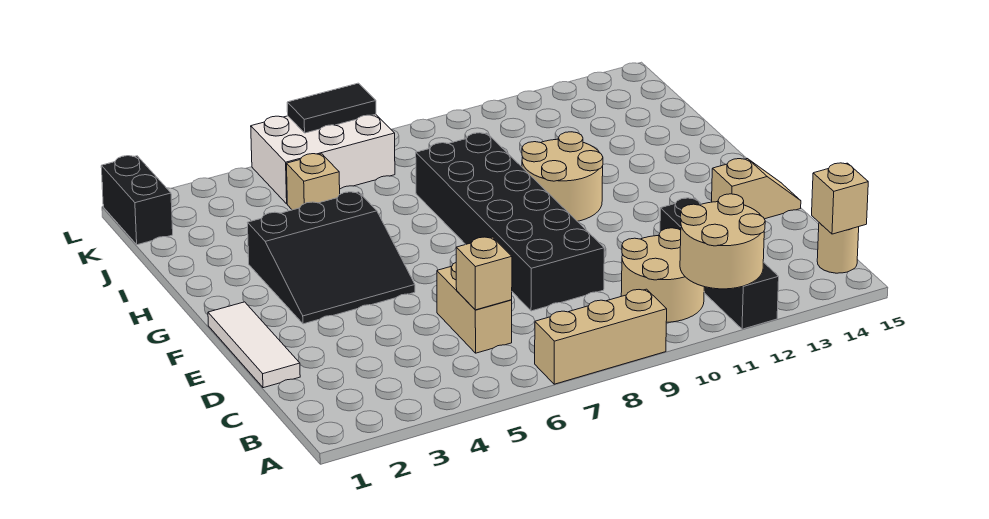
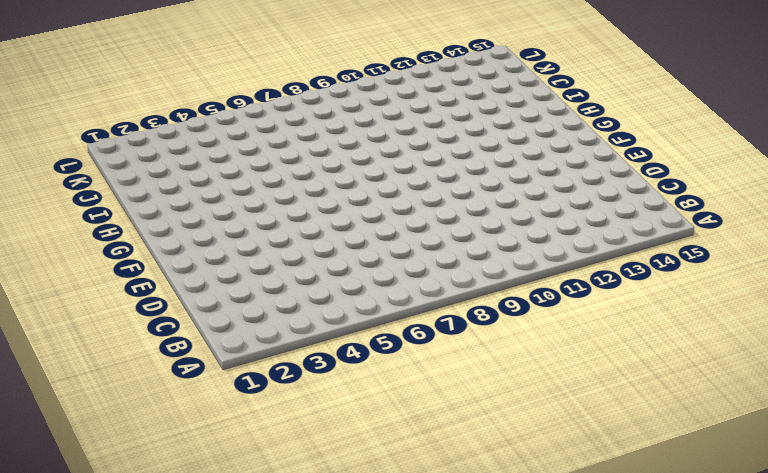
none -> tan 1x3 brick [535,289,667,384]
none -> black 1x4 brick [660,198,779,329]
none -> tan 2x2 round brick [621,228,704,322]

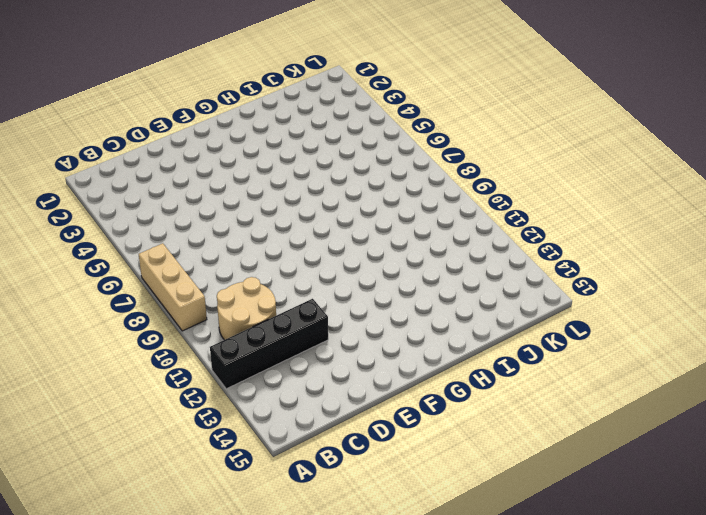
none -> tan 1x1 round brick [817,223,859,273]
none -> tan 1x2 brick [437,263,512,353]
none -> white 1x3 tile [208,302,300,388]

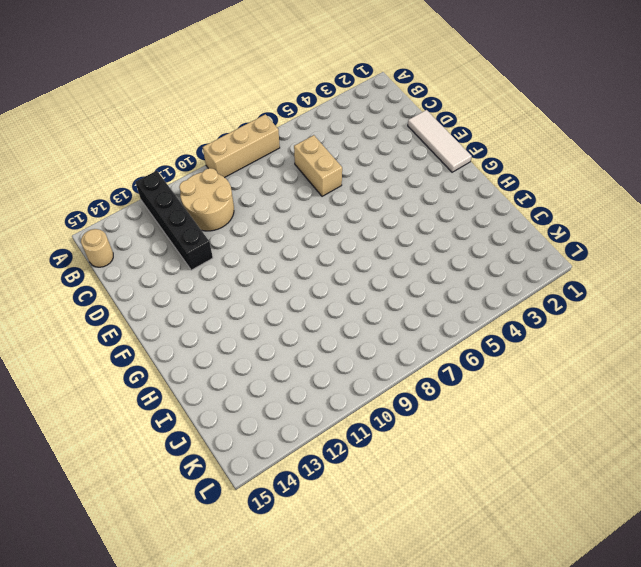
none -> black 2x6 brick [416,133,604,311]
none -> tan 1x2 slope [712,159,801,219]
none -> black 3x3 slope [248,192,415,324]

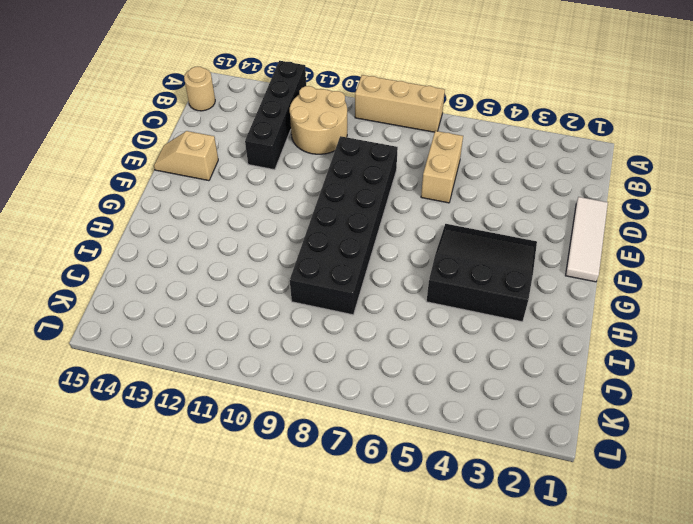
none -> tan 2x2 round brick [522,132,603,221]
none -> tan 1x1 brick [287,154,340,210]
none -> black 1x2 brick [101,156,173,245]

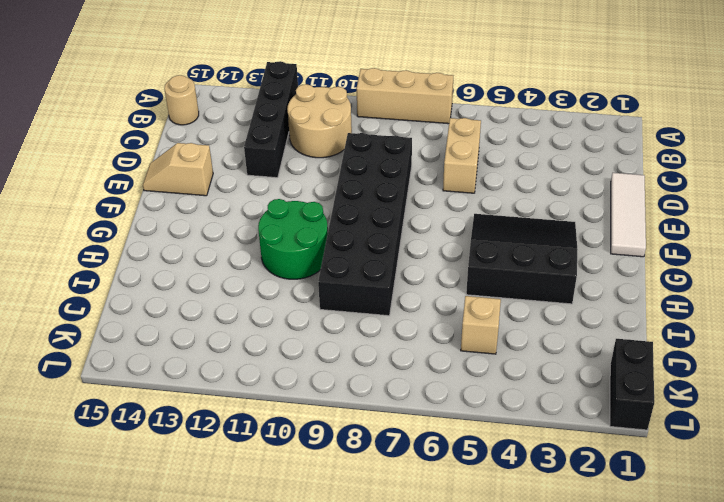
green 2x2 round brick [258,199,328,279] -> tan 2x2 round brick [522,132,603,221]
none -> white 2x3 brick [251,114,395,204]
none -> tan 2x2 round brick [680,194,765,289]
none -> tan 1x1 brick [812,163,868,234]

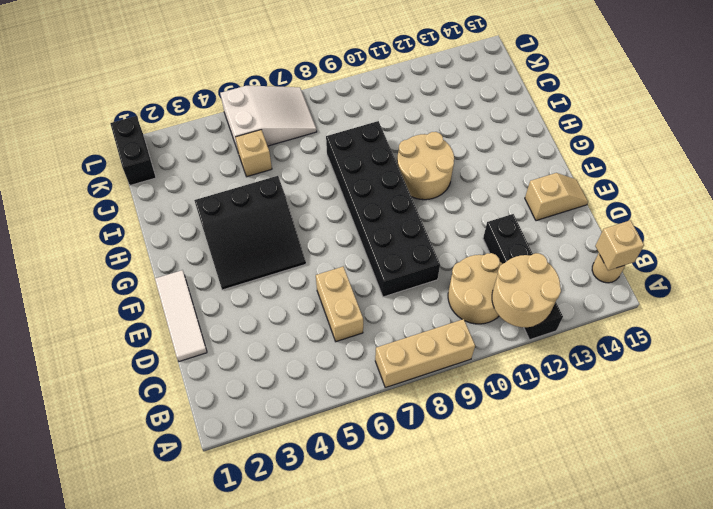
white 2x3 slope [220,86,317,151] -> white 2x3 brick [251,114,395,204]
none -> tan 1x1 brick [456,237,512,310]
none -> black 1x2 tile [287,83,376,133]

